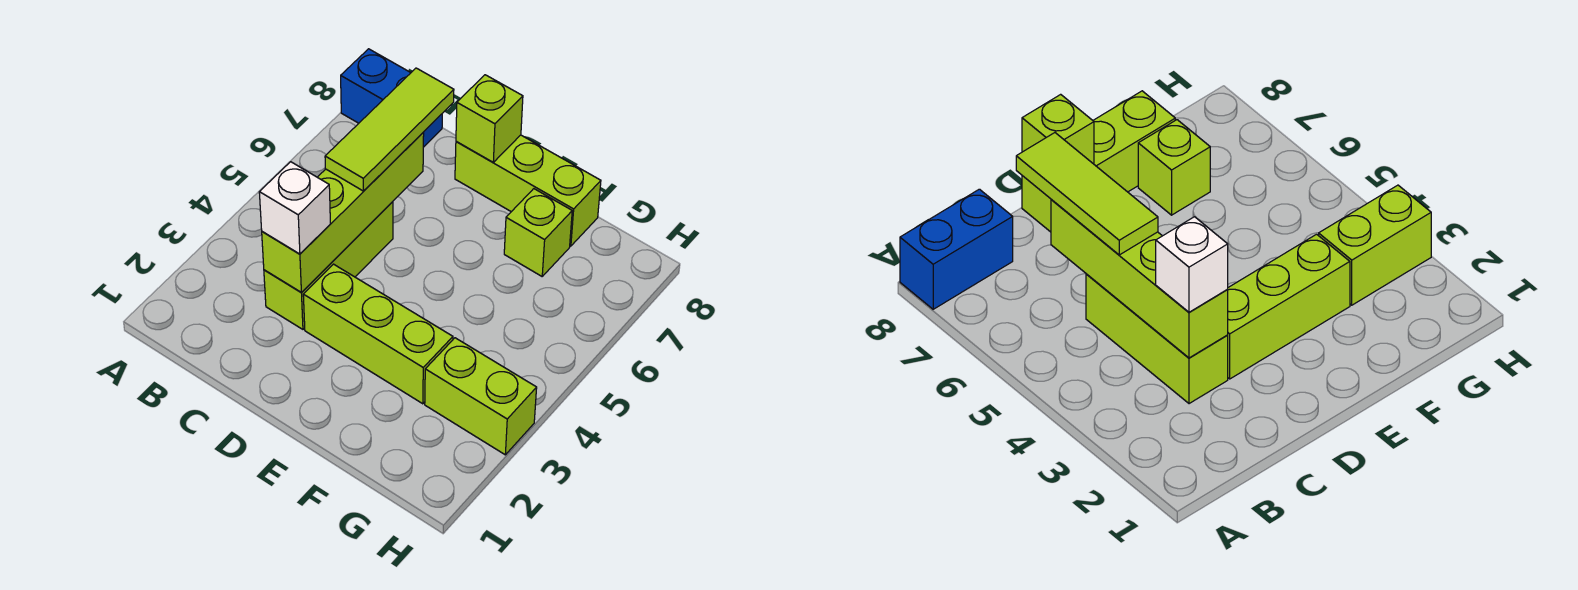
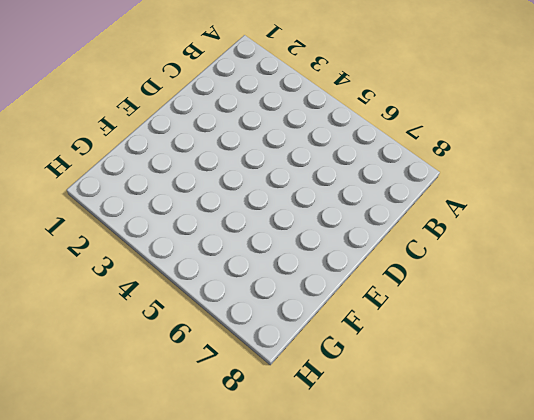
none -> blue 1x2 brick [341,49,442,147]
none -> lime 1x3 brick [264,202,393,329]

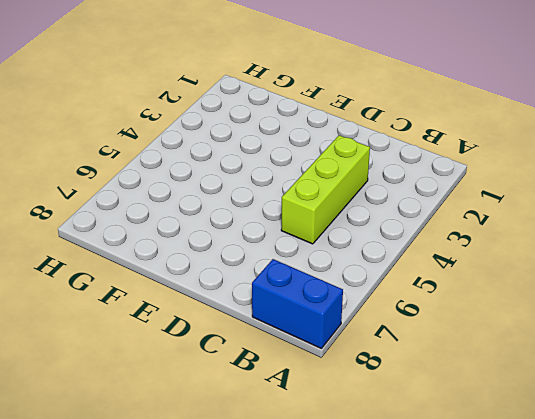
none -> lime 1x3 brick [303,264,453,404]
none -> lime 1x3 brick [455,135,601,246]

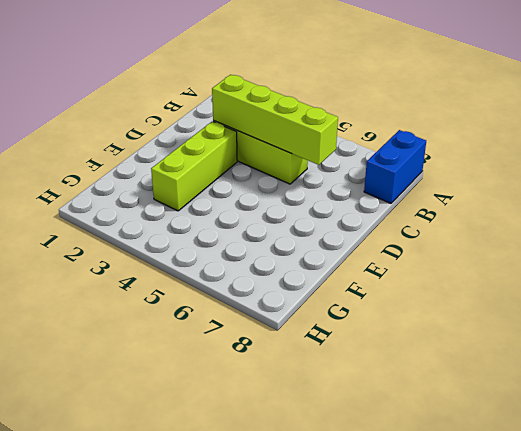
none -> lime 1x3 brick [455,135,601,246]
none -> lime 1x1 brick [504,189,572,276]

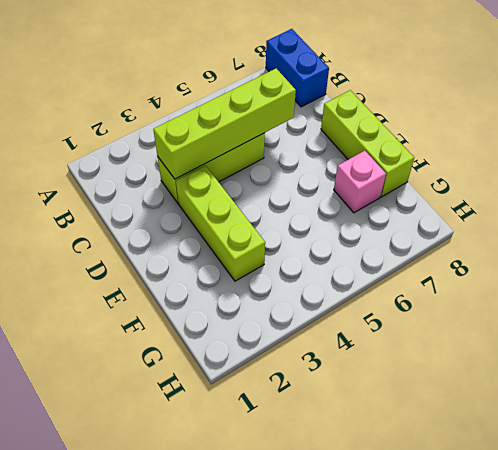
pink 1x1 brick [334,151,386,213] -> lime 1x1 brick [504,189,572,276]
none -> lime 1x2 brick [425,338,537,455]
none -> lime 1x1 brick [456,75,523,162]

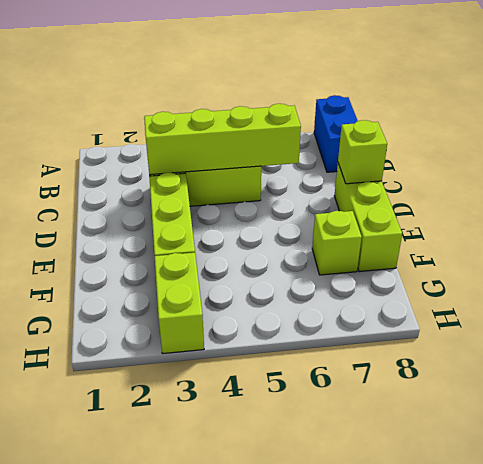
none -> white 1x1 brick [259,162,330,254]
none -> lime 1x3 tile [325,68,454,191]

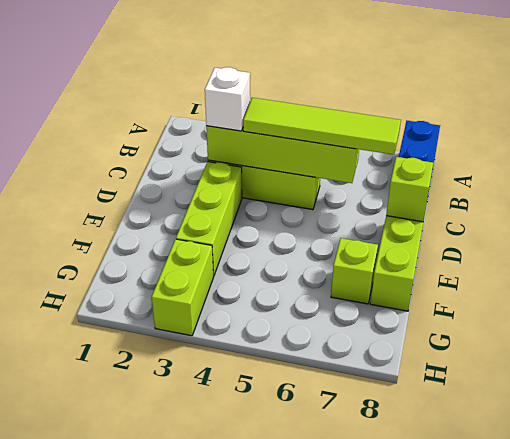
lime 1x4 tile [243,98,401,155] -> lime 1x3 tile [325,68,454,191]

